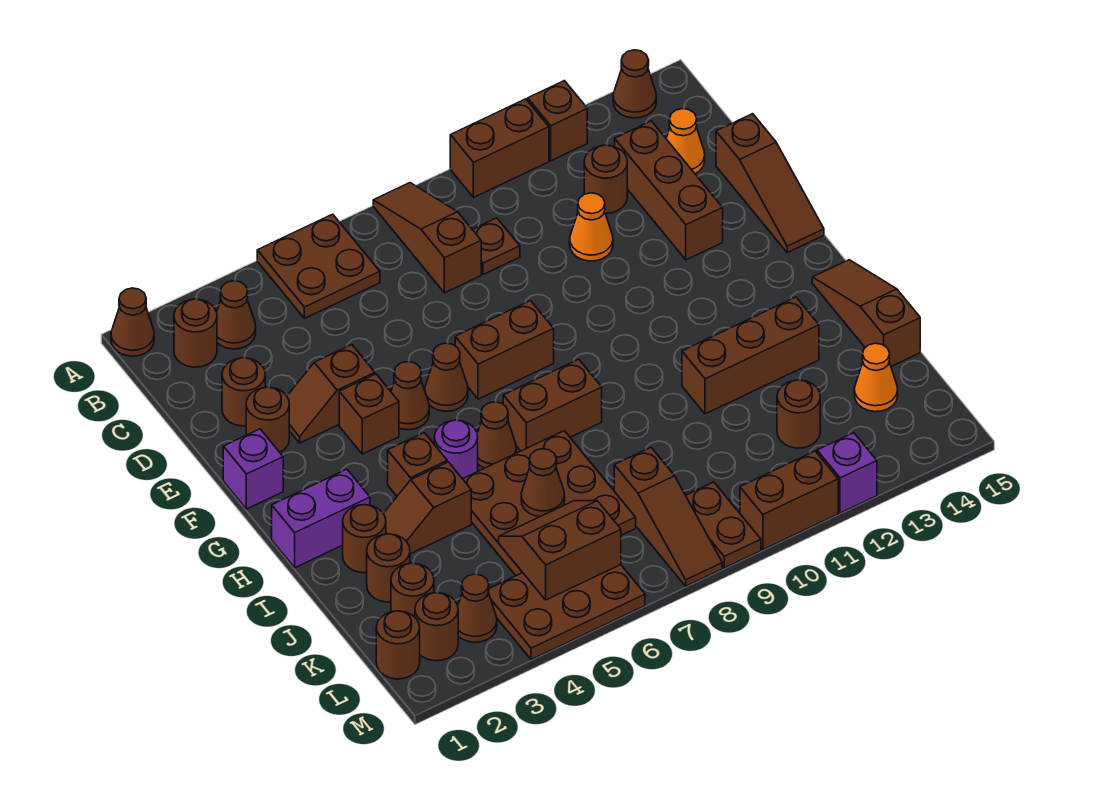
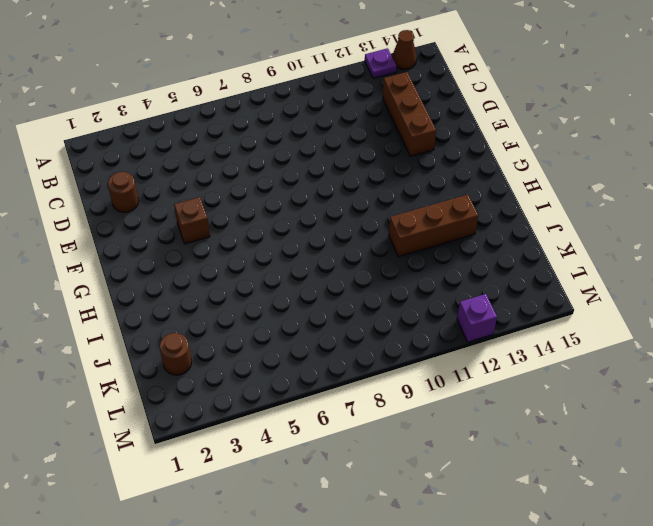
purple 1x1 plate [365,48,396,78] -> none
none -> brown 1x1 cone [111,288,154,356]
none -> brown 2x2 plate [257,214,380,318]
none -> brown 1x3 slope [373,183,481,293]
none -> brown 1x2 brick [450,99,549,197]

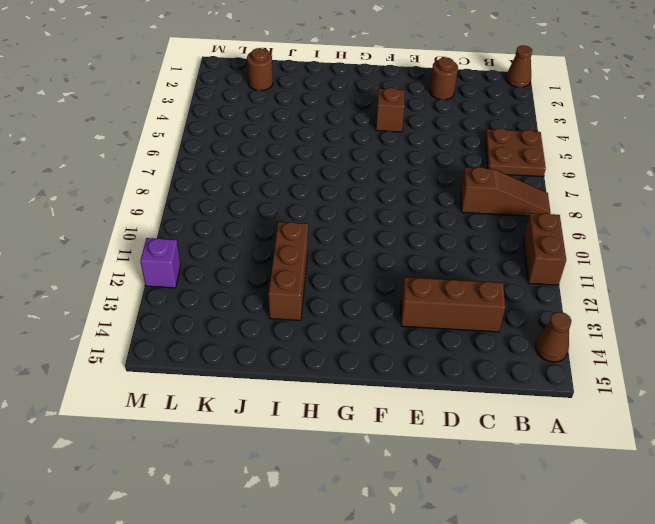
none -> brown 1x1 brick [528,81,587,161]
none -> brown 1x1 round brick [174,299,217,367]
none -> brown 1x1 cone [217,281,256,349]
none -> brown 1x1 plate [472,218,520,274]

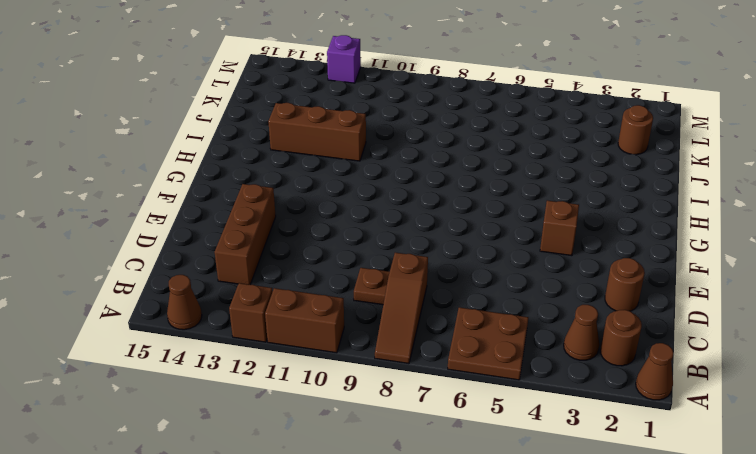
none -> brown 1x1 round brick [584,145,627,213]
none -> orange 1x1 cone [666,109,705,174]
none -> orange 1x1 cone [570,193,613,261]
none -> brown 1x3 slope [716,114,824,252]

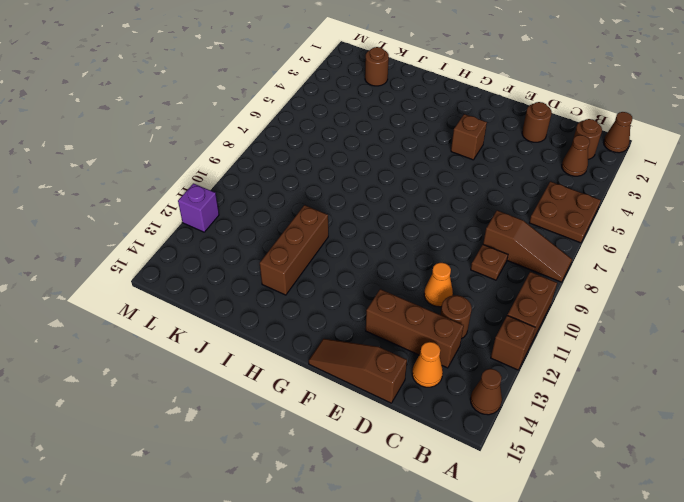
none -> brown 1x1 round brick [246,387,289,452]
none -> brown 1x2 slope [287,345,375,443]
none -> purple 1x1 brick [223,429,283,509]
none -> brown 1x1 cone [391,362,429,430]

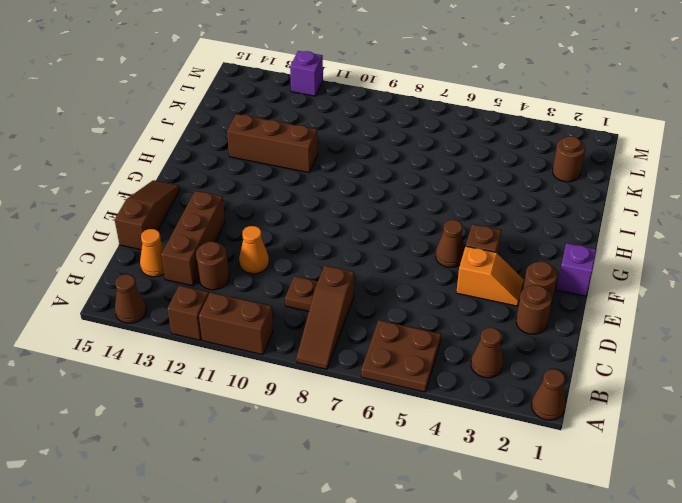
orange 1x2 slope [456,246,524,306] -> brown 1x2 slope [287,345,375,443]
none -> brown 1x1 round brick [174,299,217,367]
none -> brown 1x1 cone [425,343,468,411]
none -> brown 1x2 brick [455,301,554,399]
none -> purple 1x2 brick [272,469,370,568]

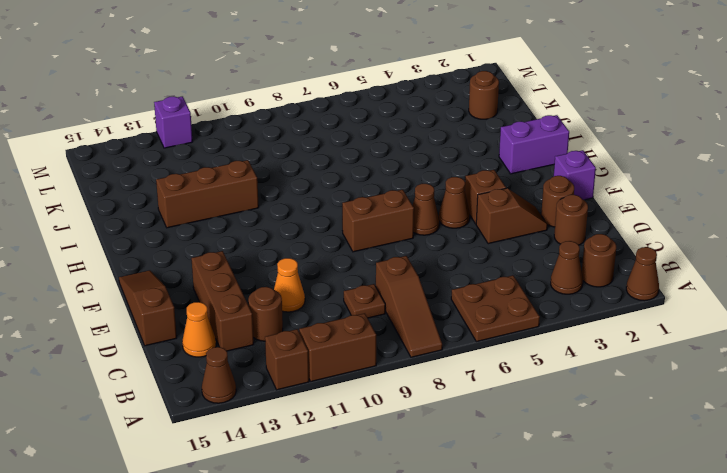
none -> brown 1x1 brick [388,433,447,496]
none -> purple 1x1 round brick [434,420,478,479]
none -> brown 1x1 cone [477,402,516,468]
none -> brown 1x2 brick [503,359,602,451]

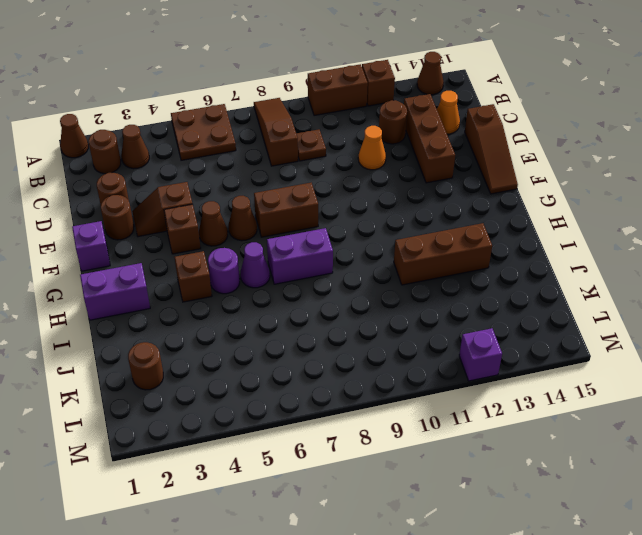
purple 1x1 cone [241,242,270,288] -> brown 1x1 cone [477,402,516,468]
purple 1x2 brick [267,228,333,284] -> brown 1x2 brick [503,359,602,451]
none -> brown 1x3 slope [812,260,920,366]
none -> brown 1x1 round brick [343,505,386,573]
none -> brown 1x2 slope [383,462,471,554]
none -> brown 3x3 plate [463,431,636,576]

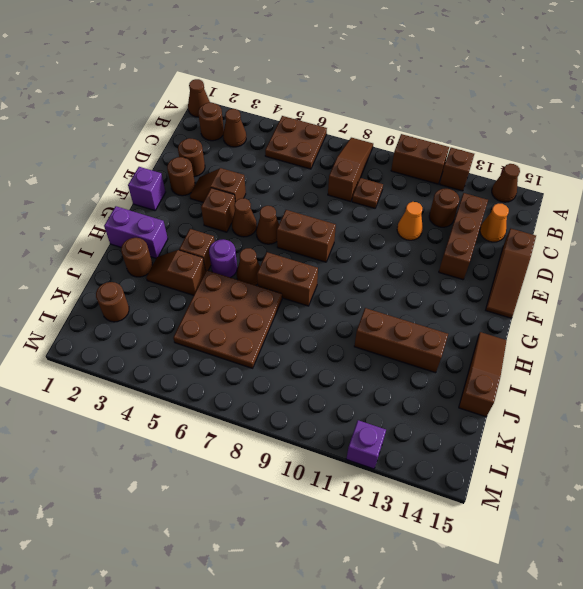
none -> brown 1x1 round brick [367,534,410,602]
none -> brown 1x3 slope [614,448,722,586]
none -> brown 1x1 round brick [777,380,820,448]
none -> orange 1x1 cone [854,343,898,412]

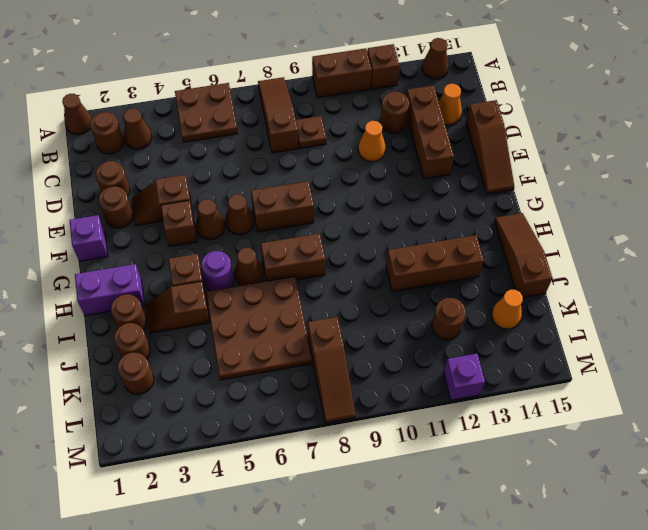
none -> brown 1x1 round brick [376,611,420,679]
none -> brown 1x1 round brick [415,593,458,661]
none -> brown 1x1 cone [458,574,497,642]
none -> brown 2x3 plate [488,565,645,660]

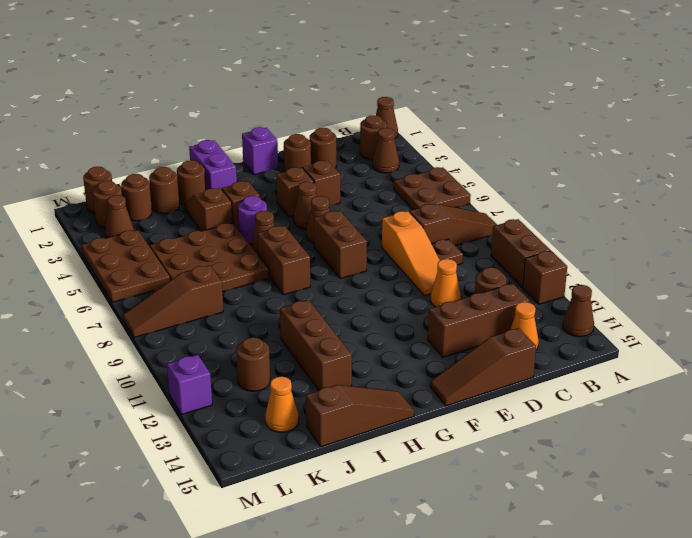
orange 1x3 slope [382,211,440,296] -> none
none -> brown 1x2 plate [686,482,761,568]
none -> brown 1x2 brick [740,451,838,550]
none -> brown 1x1 cone [521,449,565,517]
none -> brown 2x2 slope [499,501,621,600]

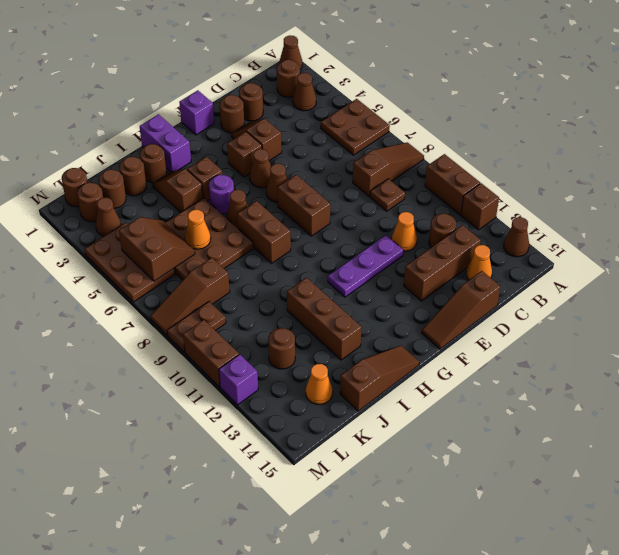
purple 1x3 plate [328,235,403,297] -> none
orange 1x1 cone [185,210,211,249] -> brown 1x1 cone [521,449,565,517]

